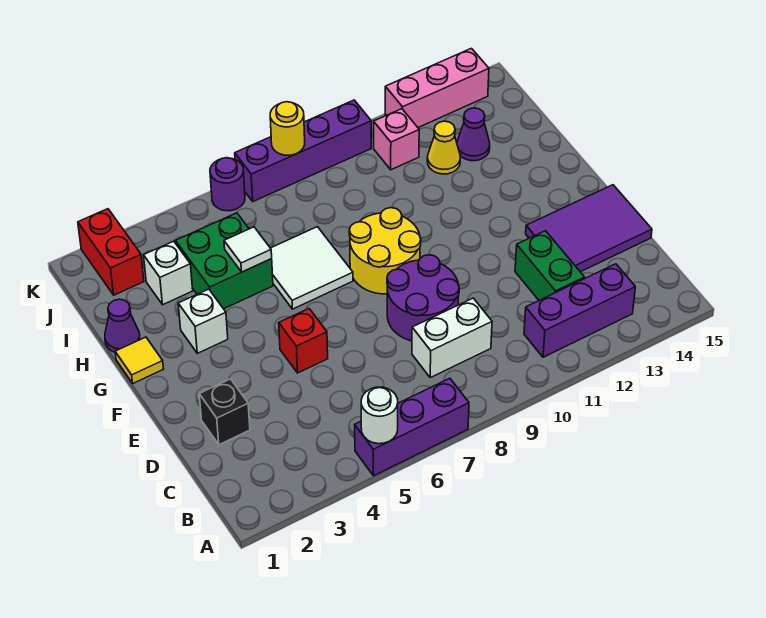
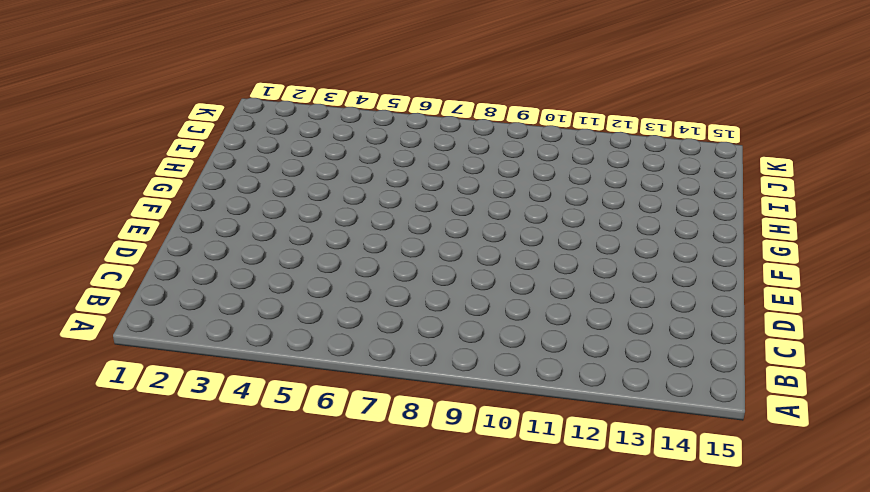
none -> purple 1x3 brick [355,378,469,476]
none -> purple 1x3 brick [524,264,635,357]
none -> white 1x2 brick [412,298,492,378]

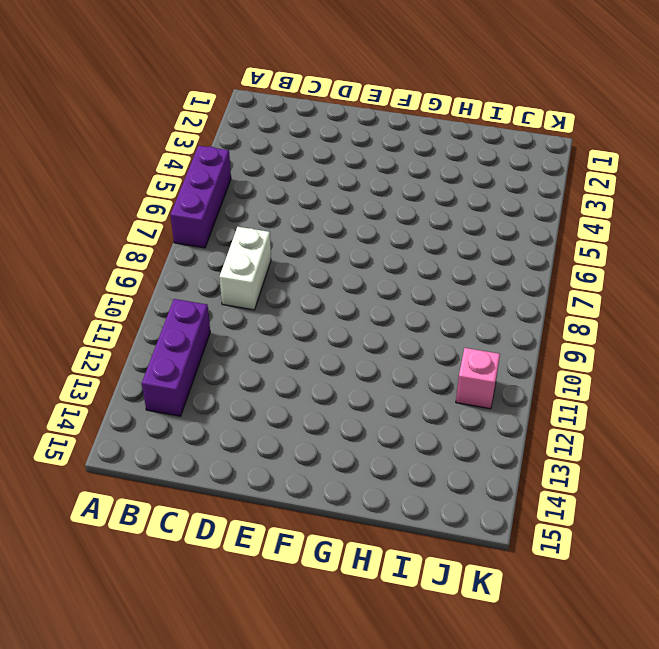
none -> green 1x2 brick [515,231,585,300]
none -> black 1x1 brick [199,379,250,445]
none -> purple 2x2 round brick [387,255,459,341]

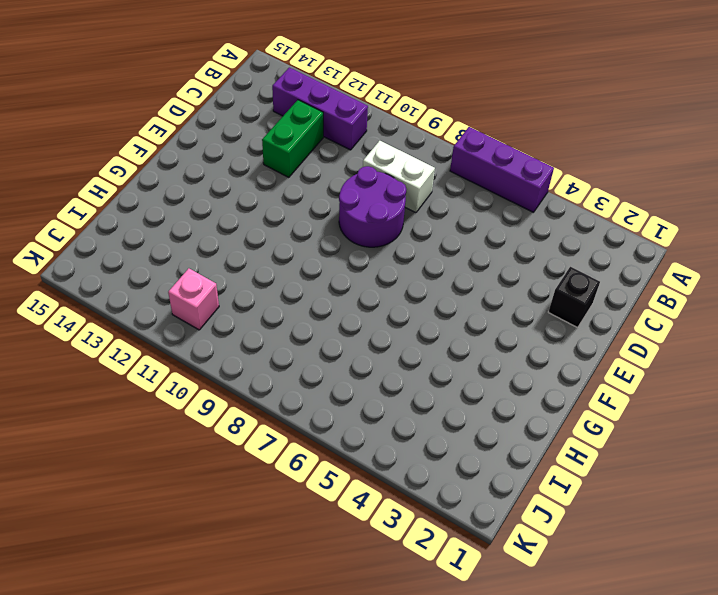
none -> purple 2x3 tile [526,185,652,272]
none -> red 1x1 brick [279,309,328,373]
none -> yellow 2x2 round brick [349,208,421,294]

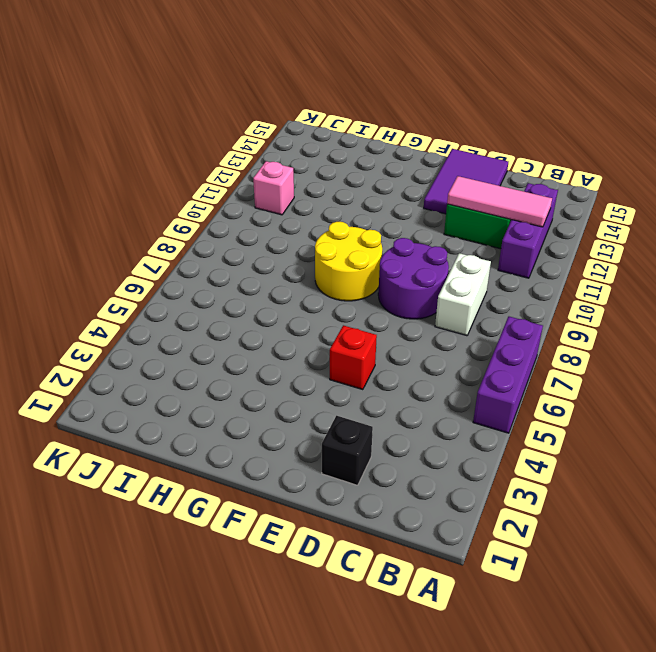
pink 1x3 tile [447,176,552,227] -> none
none -> yellow 1x1 tile [115,337,163,383]
none -> white 1x1 brick [178,289,228,353]
none -> white 2x2 tile [271,227,353,309]

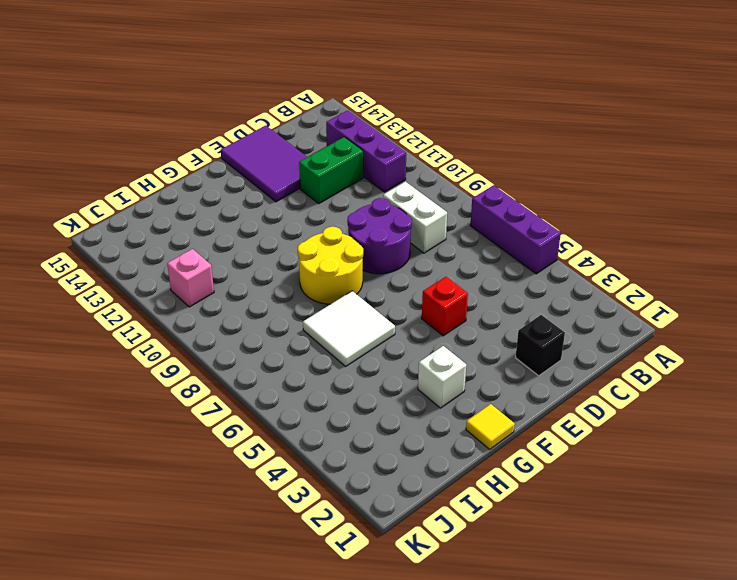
none -> purple 1x1 cone [105,299,140,352]
none -> green 2x2 brick [176,213,273,309]
none -> white 1x1 brick [144,241,193,305]

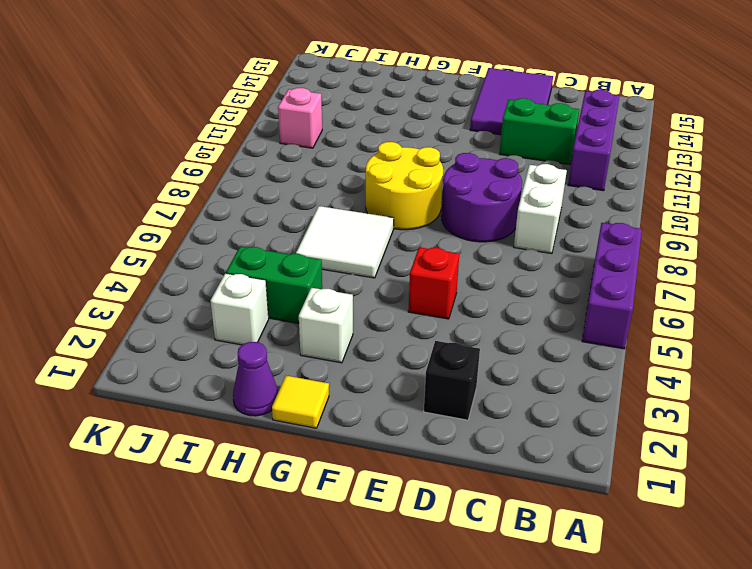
green 1x2 brick [226,246,322,323] -> green 2x2 brick [176,213,273,309]
none -> yellow 1x1 cone [427,121,460,174]
none -> purple 1x1 cone [457,108,490,161]
none -> red 1x2 brick [78,209,144,295]

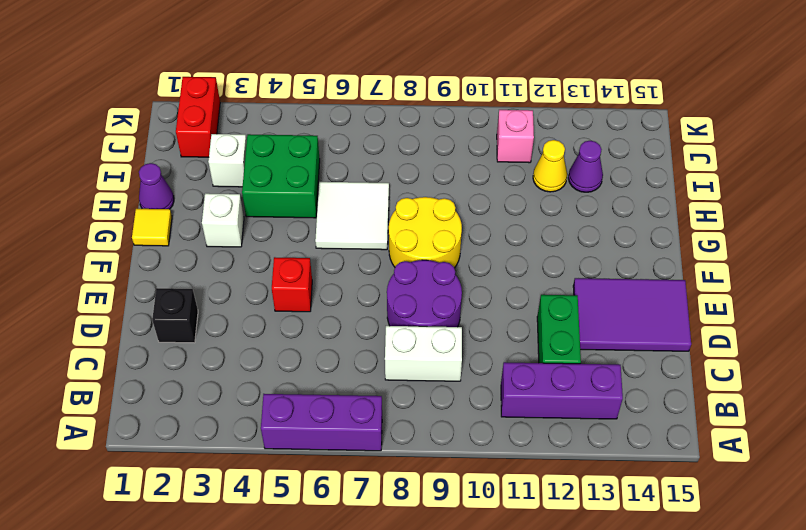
none -> purple 1x1 round brick [210,158,245,211]
none -> purple 1x4 brick [235,100,371,202]
none -> pink 1x3 brick [385,48,489,127]

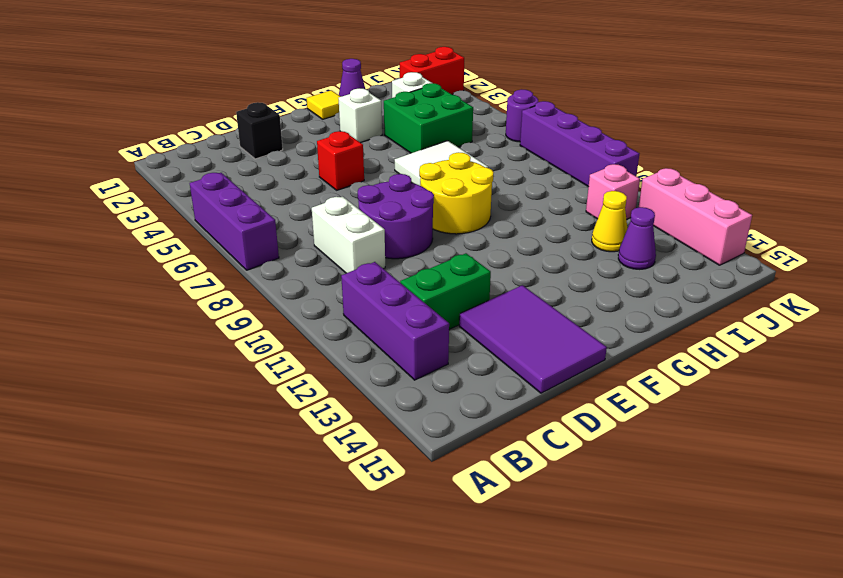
none -> white 1x1 round brick [361,387,398,444]
none -> white 1x1 tile [224,227,272,272]
none -> yellow 1x1 round brick [270,102,305,155]

